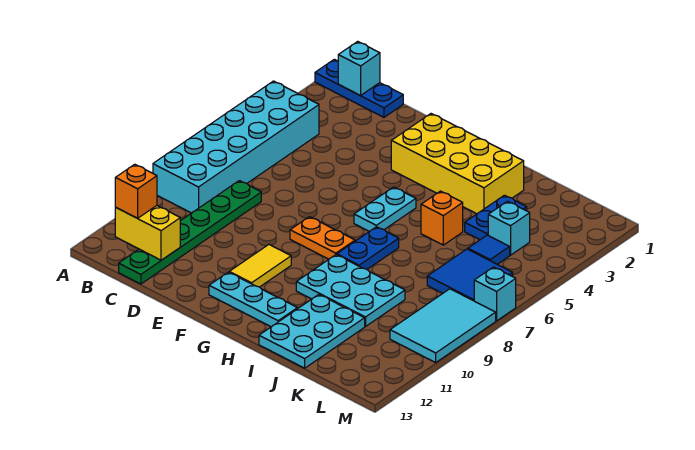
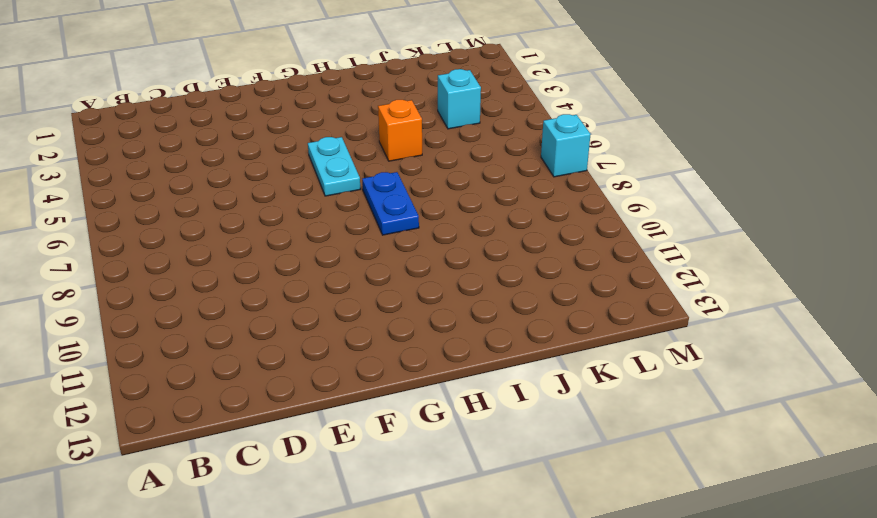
none -> blue 1x3 plate [315,59,403,117]
none -> cyan 2x6 brick [153,81,319,213]
none -> green 1x6 plate [119,181,261,284]

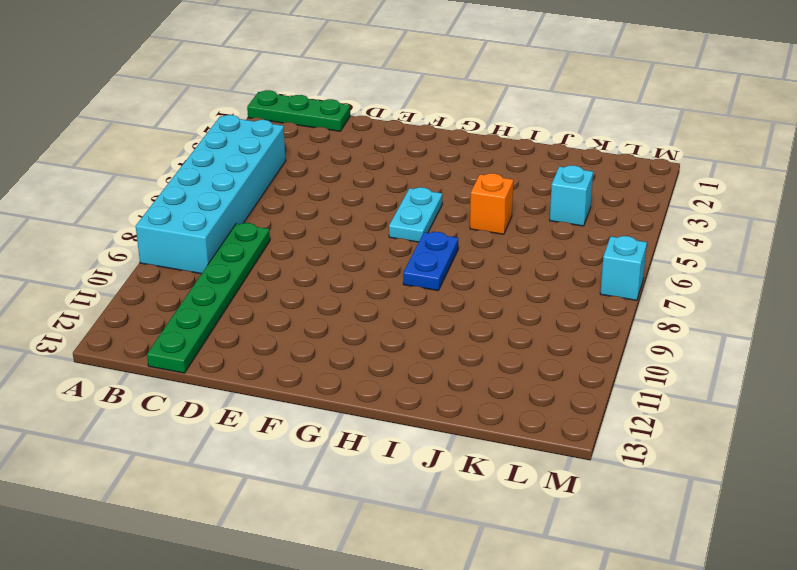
green 1x3 plate [247,90,350,131] -> blue 1x3 plate [315,59,403,117]
none -> yellow 2x4 brick [391,114,524,214]
none -> orange 1x2 plate [290,217,355,259]
none -> yellow 1x2 tile [229,245,291,287]

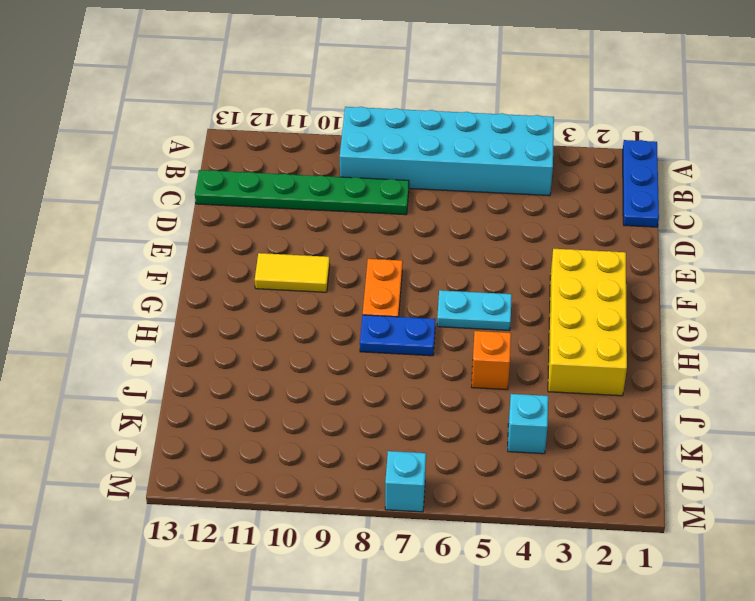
none -> cyan 1x3 plate [209,272,297,327]
none -> cyan 2x3 plate [296,255,405,327]
none -> cyan 2x3 plate [259,295,365,368]

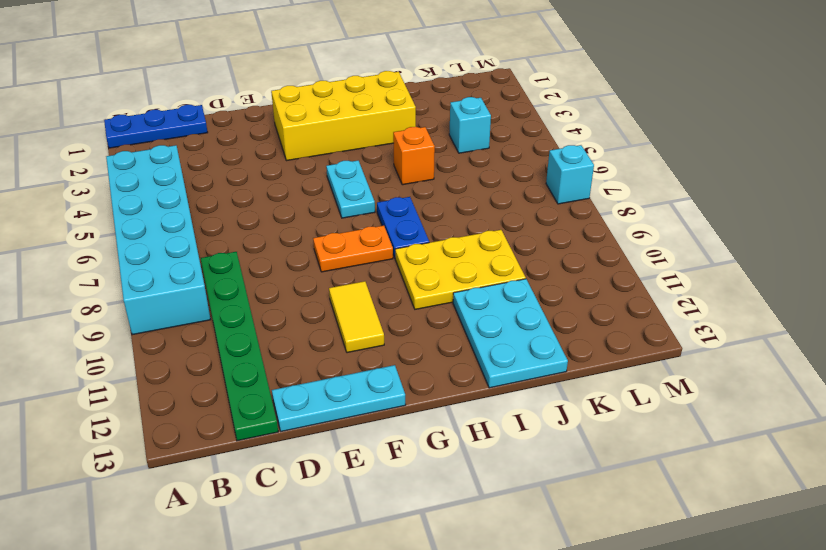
cyan 1x3 plate [272,365,406,432] -> cyan 1x3 plate moved to [209,272,297,327]
yellow 2x3 plate [395,230,526,309] -> cyan 2x3 plate [296,255,405,327]
none -> blue 1x2 plate [465,195,527,240]
none -> blue 1x1 tile [468,235,510,264]
none -> blue 2x2 tile [427,249,513,301]

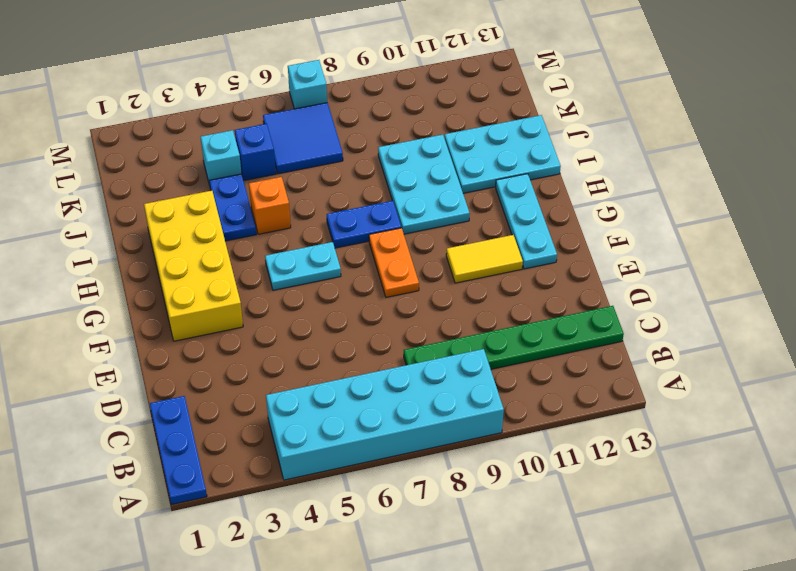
blue 1x2 plate [209,174,256,241] -> blue 1x2 plate turned to [465,195,527,240]
blue 1x1 brick [235,124,276,180] -> blue 1x1 tile [468,235,510,264]
none -> cyan 2x3 tile [390,289,496,363]
none -> cyan 1x1 brick [338,41,380,96]
none -> yellow 1x2 brick [115,206,180,260]

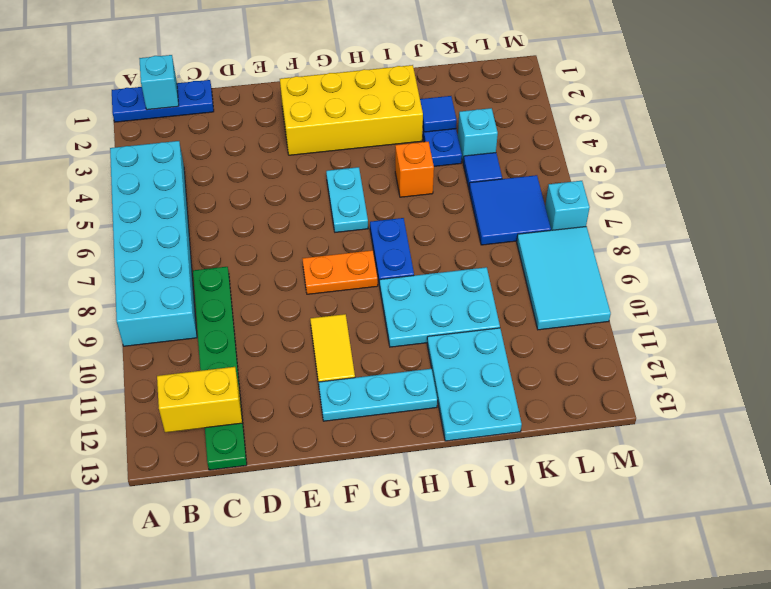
blue 1x1 tile [420,96,457,132] -> none
none -> orange 1x1 brick [115,164,157,218]

